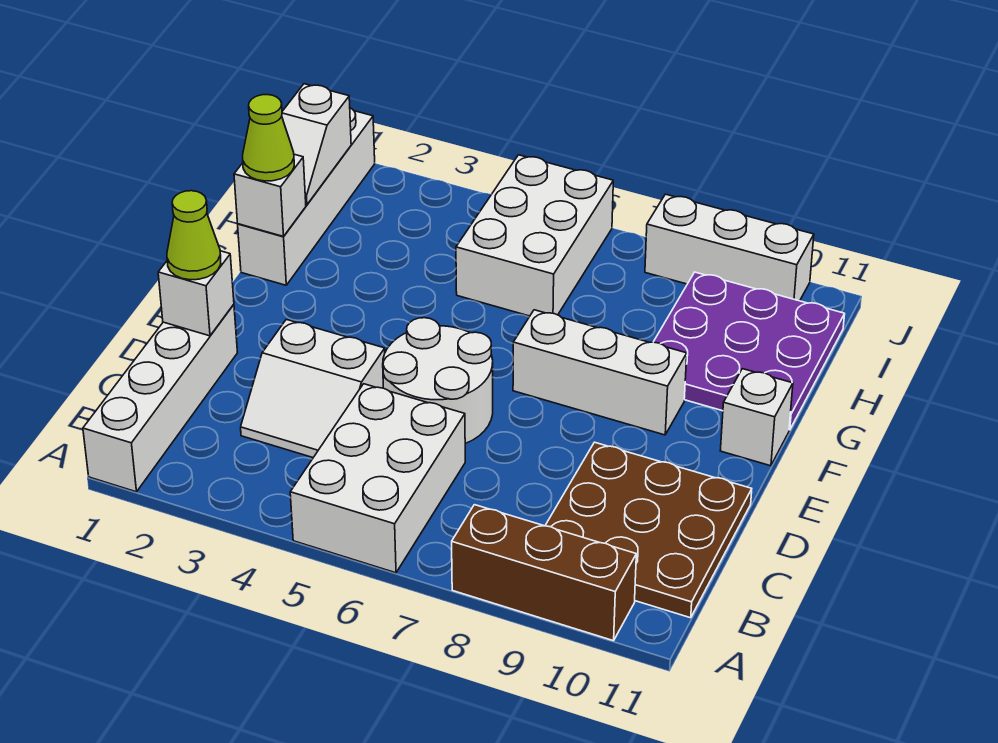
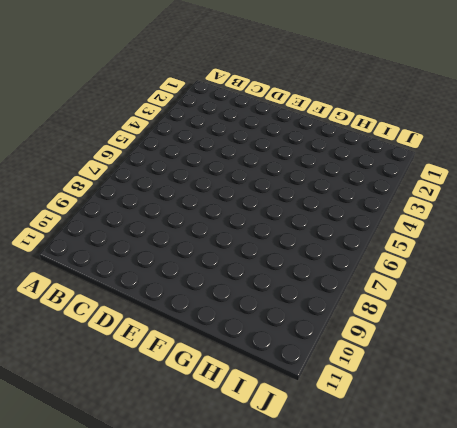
none -> white 1x4 brick [83,304,238,492]
none -> white 2x3 brick [290,384,465,573]
none -> brown 1x3 brick [452,505,636,641]

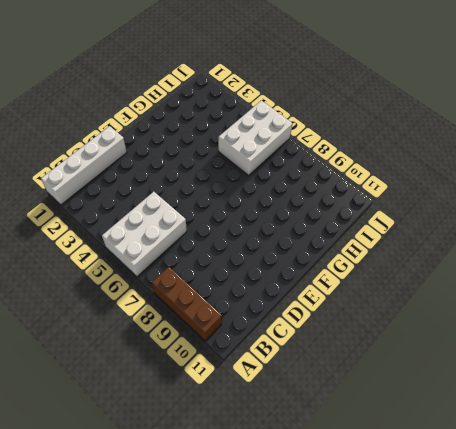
none -> brown 3x3 plate [545,442,752,618]
none -> white 2x2 slope [241,319,385,457]
none -> white 2x2 round brick [383,318,493,444]

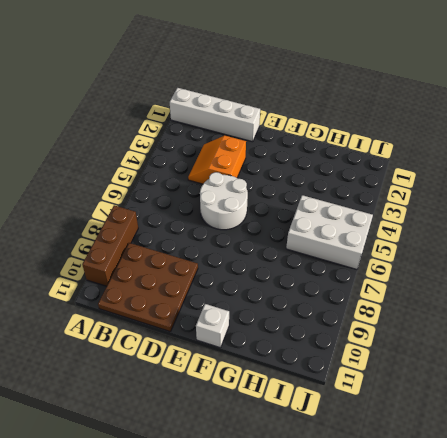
orange 2x2 slope [188,136,246,184] -> white 2x2 slope [241,319,385,457]
none -> white 2x3 brick [290,384,465,573]
none -> white 1x3 brick [513,310,687,435]
none -> white 1x4 brick [238,108,375,285]

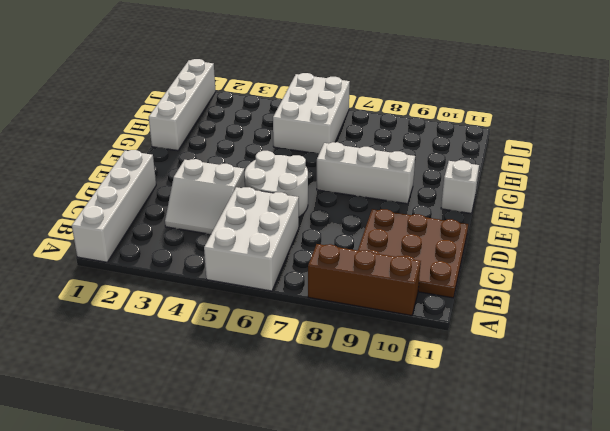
none -> purple 3x3 plate [654,272,845,430]
none -> white 1x3 brick [645,194,814,301]
none -> white 1x1 brick [158,251,234,336]

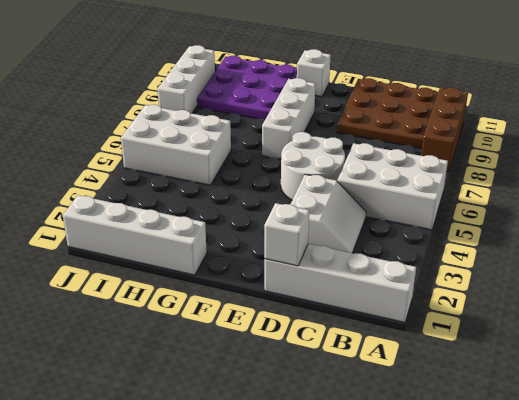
none -> white 1x1 brick [234,154,306,236]
none -> white 1x2 slope [282,84,351,205]
none -> lime 1x1 cone [167,191,221,280]

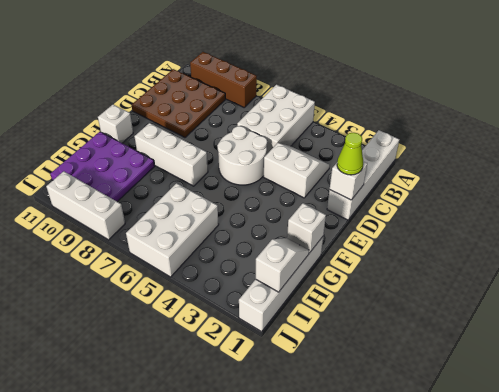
none -> lime 1x1 cone [243,95,294,181]

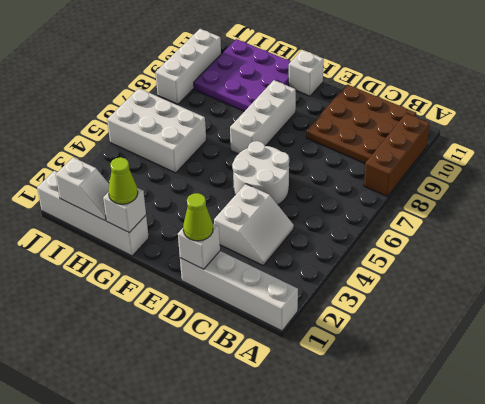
none -> white 2x3 brick [290,384,465,573]

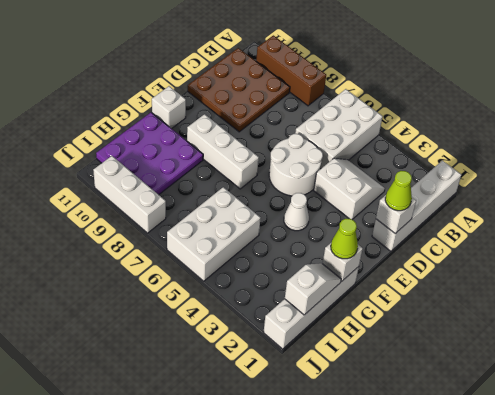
white 1x1 cone [284,193,309,231] -> none

